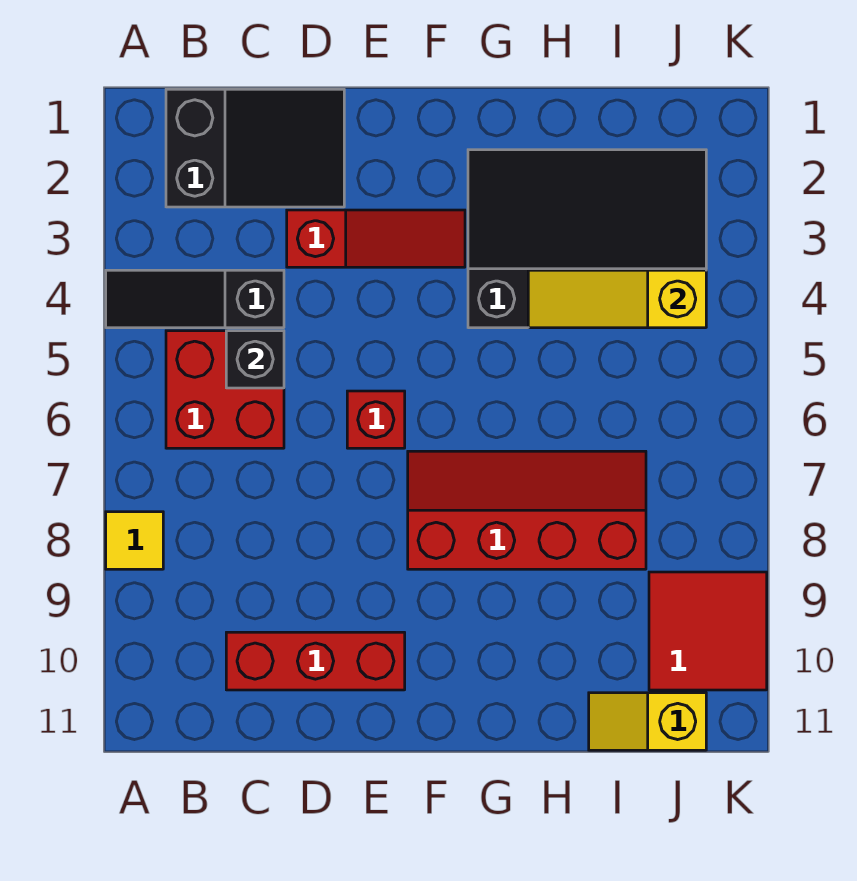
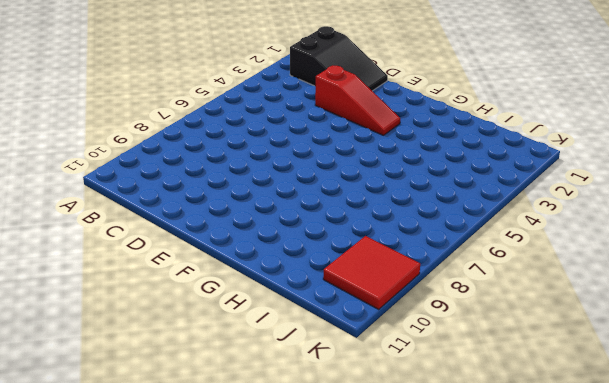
none -> black 1x3 slope [106,270,284,328]
none -> yellow 1x1 tile [106,512,163,569]
none -> red 2x2 brick [166,331,284,448]

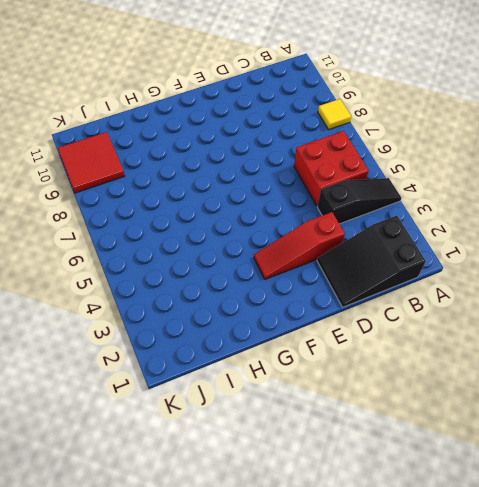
none -> red 1x3 brick [226,632,405,690]
none -> red 1x1 brick [347,391,405,448]
none -> red 2x4 slope [408,451,646,569]

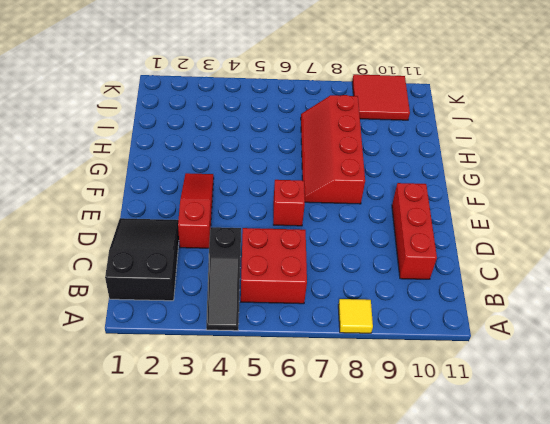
none -> black 3x4 slope [468,150,706,328]
none -> yellow 1x2 slope [589,693,706,750]
none -> black 1x1 brick [226,331,284,388]

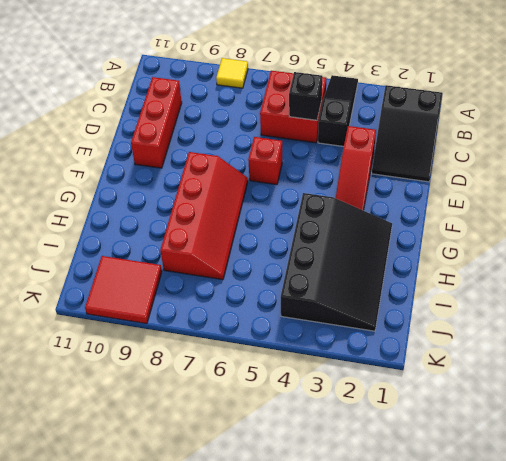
none -> yellow 1x2 slope [589,693,706,750]
none -> yellow 1x3 slope [528,270,706,328]

